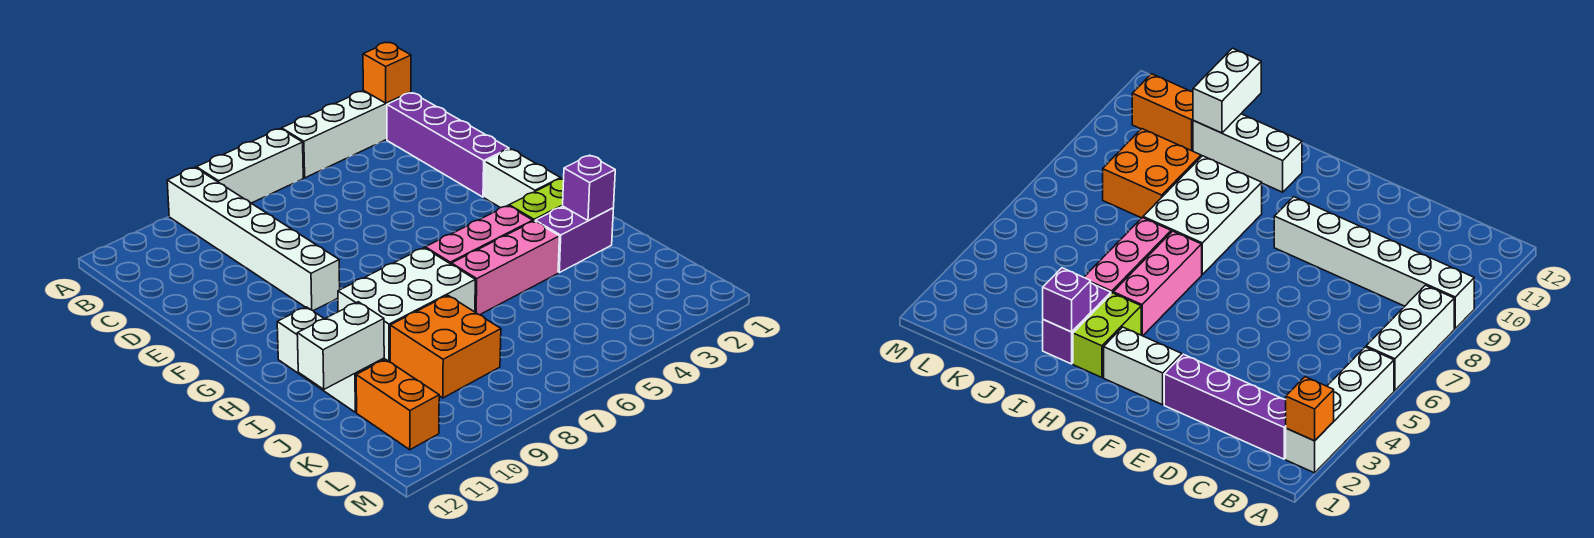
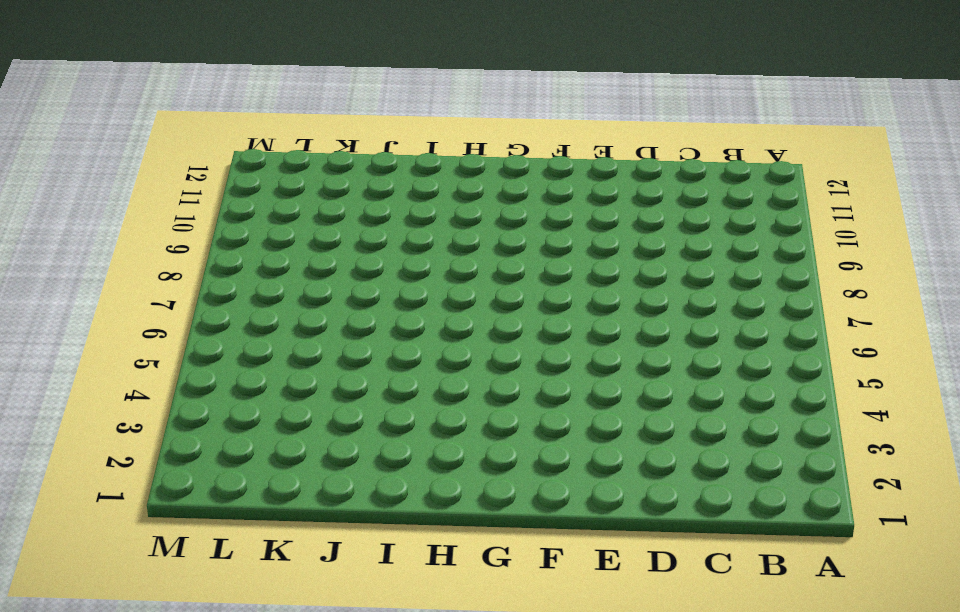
none -> white 1x4 brick [282,91,411,178]
none -> white 1x3 brick [197,129,303,203]
none -> white 1x6 brick [167,168,340,311]

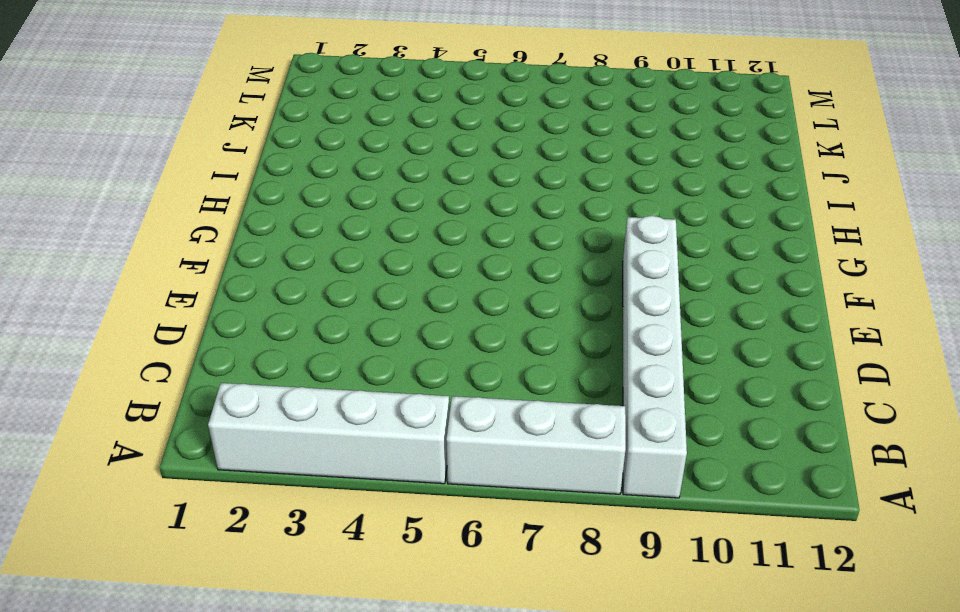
none -> purple 1x4 brick [387,93,509,197]
none -> white 1x2 brick [484,149,560,208]
none -> lime 1x2 brick [509,178,564,221]

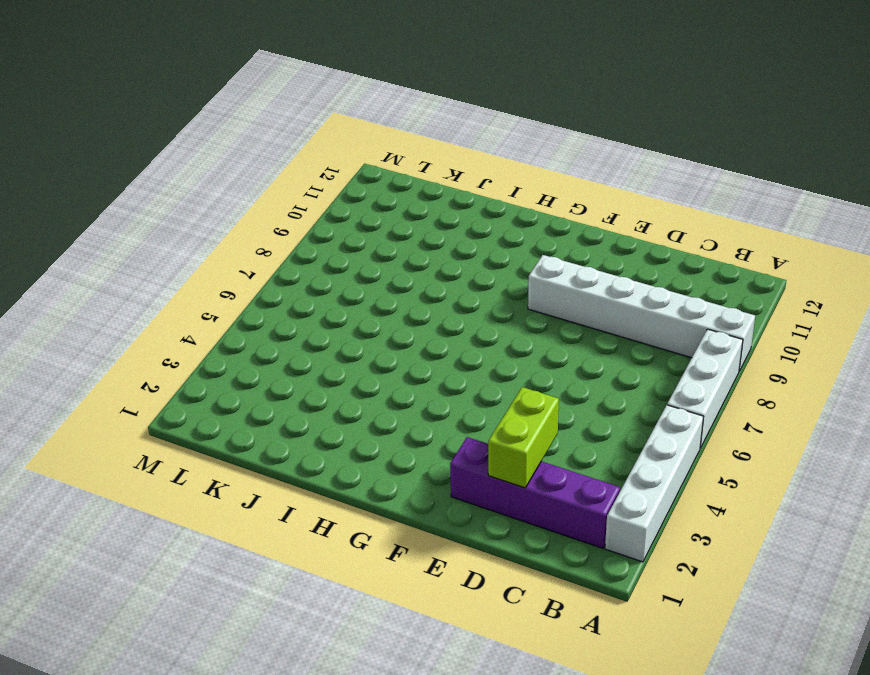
lime 1x2 brick [488,387,559,488] -> lime 1x2 brick moved to [509,178,564,221]
none -> white 1x2 brick [484,149,560,208]
none -> pink 1x3 brick [425,206,533,264]
none -> white 2x3 brick [338,248,475,362]

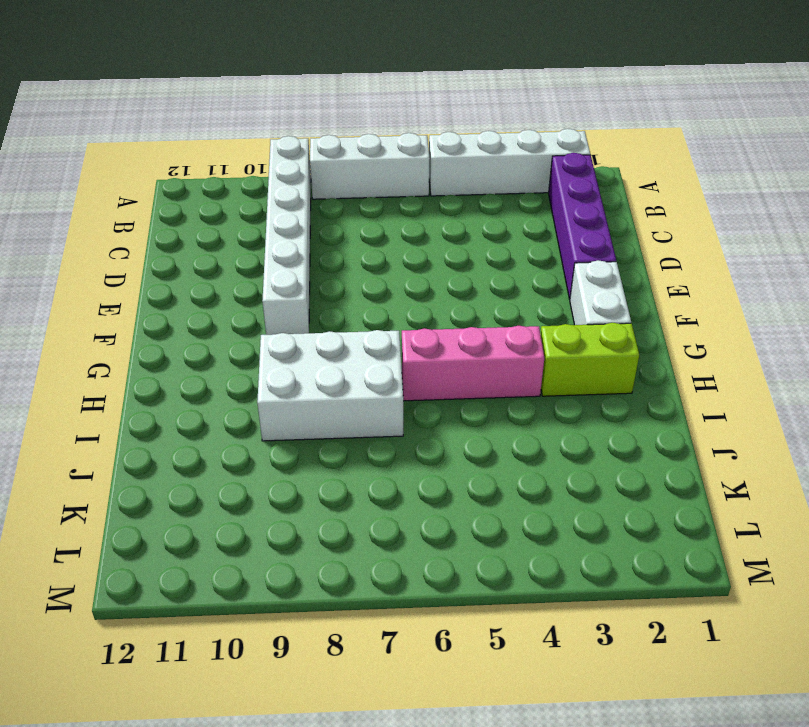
none -> white 1x3 brick [277,307,384,412]
none -> purple 1x2 brick [535,206,613,273]
none -> pink 1x3 brick [452,221,559,315]

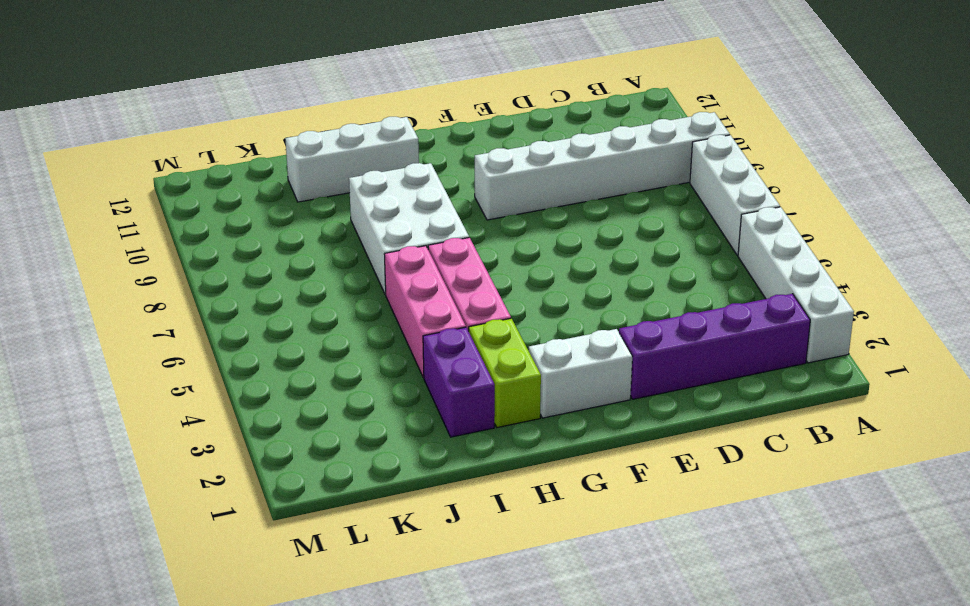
none -> orange 2x2 brick [390,295,501,398]
none -> orange 1x2 brick [356,359,439,450]
none -> orange 1x1 brick [363,43,411,103]

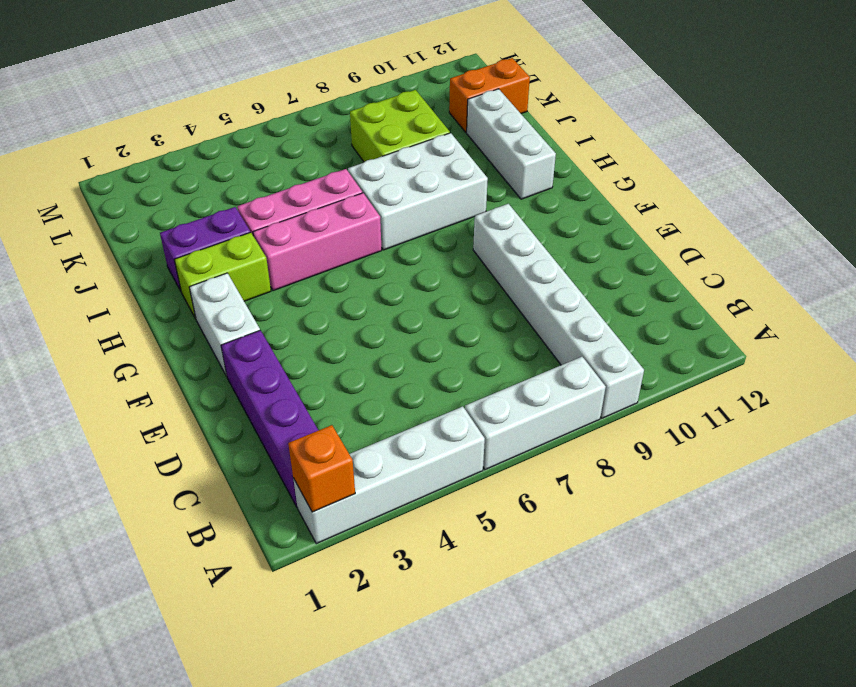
lime 2x2 brick [350,90,450,162] -> orange 2x2 brick [390,295,501,398]
orange 1x2 brick [449,58,530,132] -> orange 1x2 brick turned to [356,359,439,450]
none -> purple 1x1 brick [563,155,615,220]
none -> white 1x2 brick [297,302,384,389]

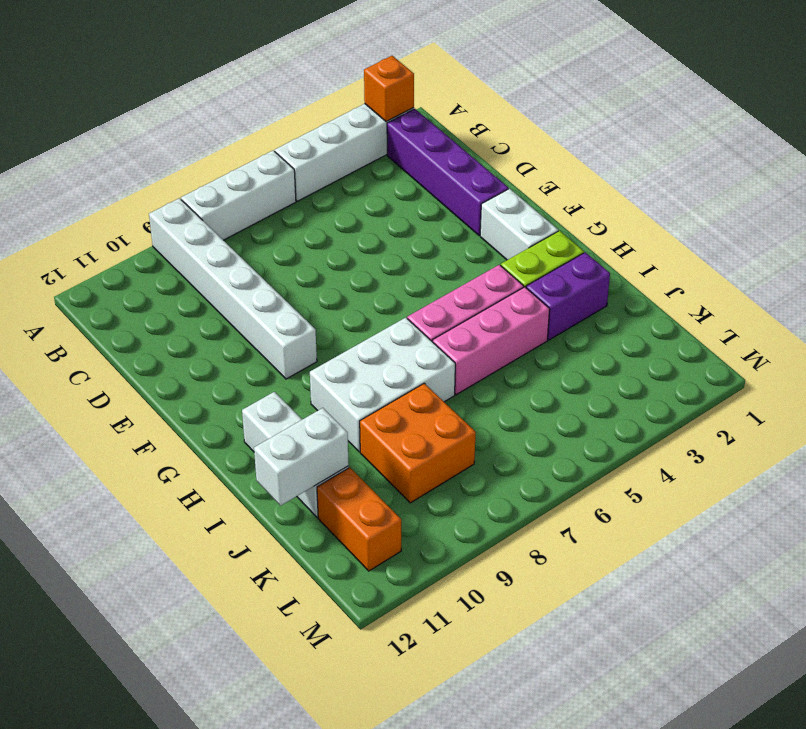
none -> purple 1x1 brick [563,155,615,220]

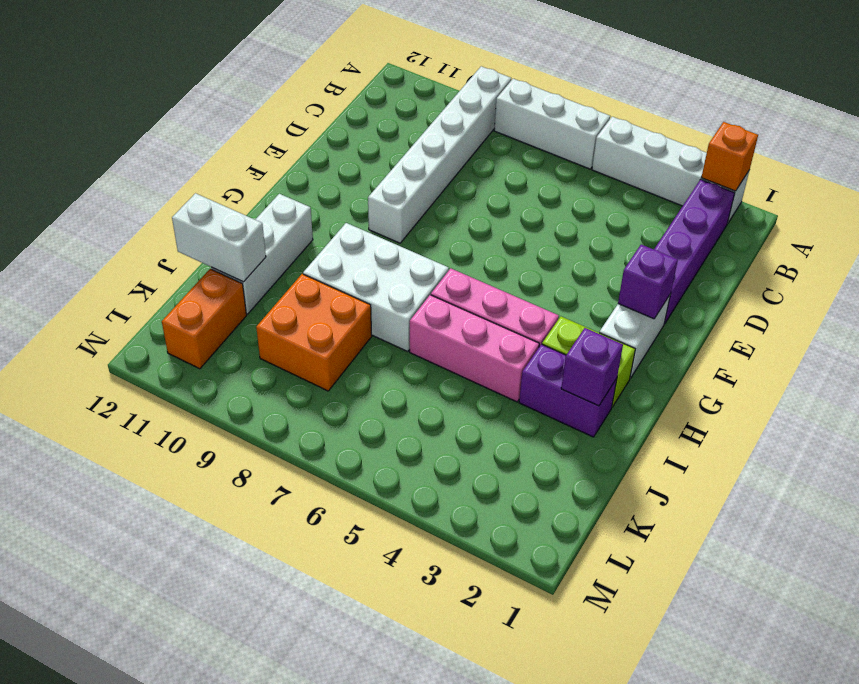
purple 1x1 brick [618,245,678,319] -> none

